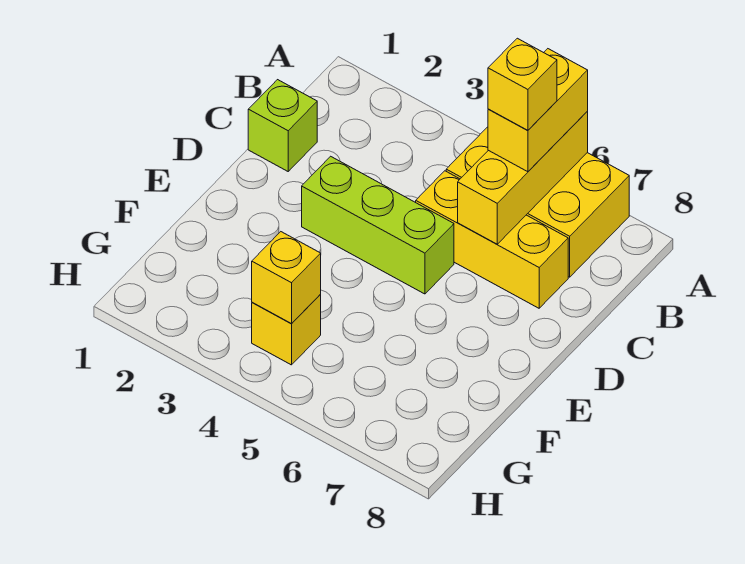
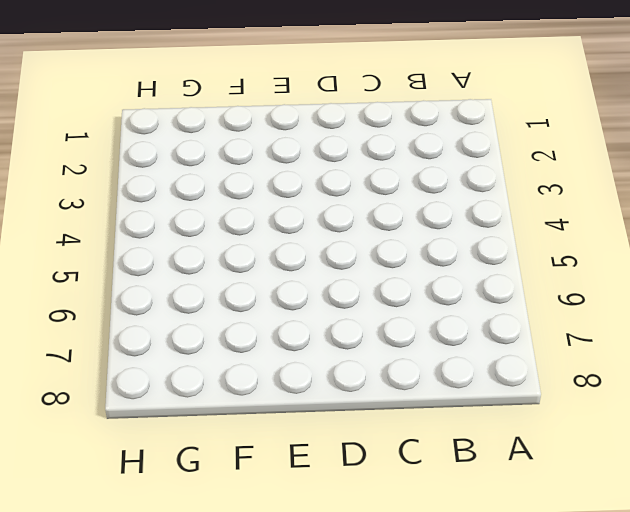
none -> yellow 2x3 brick [446,127,629,277]
none -> lime 1x1 brick [248,80,317,171]

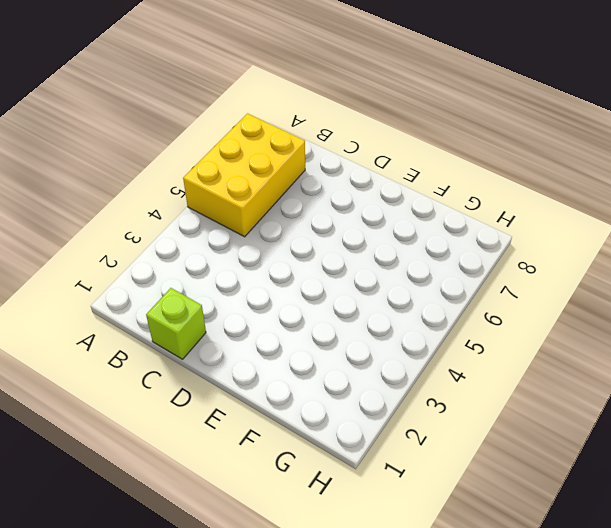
none -> yellow 1x3 brick [416,171,568,308]
none -> lime 1x3 brick [302,156,454,294]

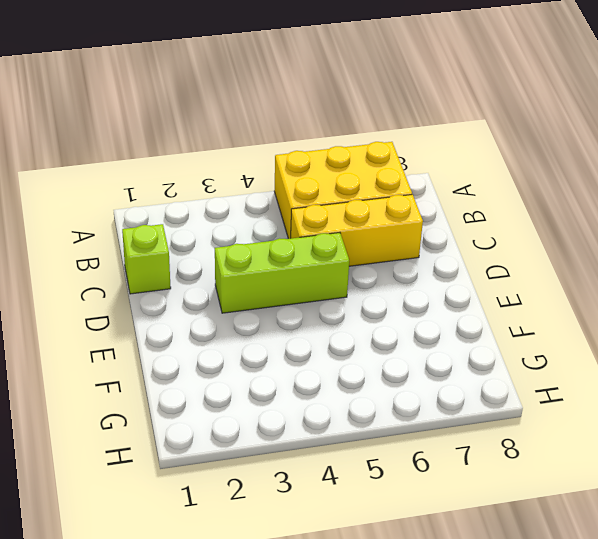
none -> yellow 1x1 brick [252,295,321,365]
none -> yellow 1x3 brick [458,112,588,244]

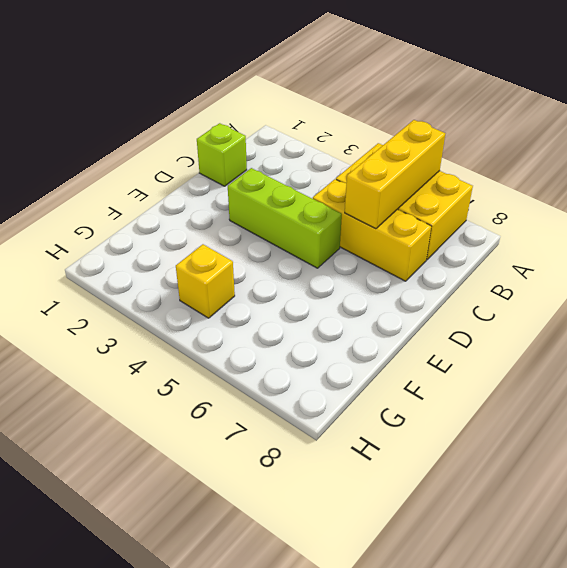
none -> yellow 1x1 brick [252,232,321,324]
none -> yellow 1x2 brick [488,49,588,172]

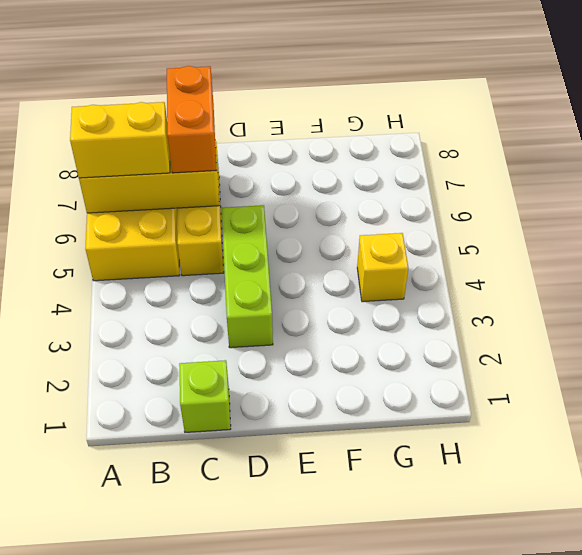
orange 1x2 brick [167,66,217,173] -> none
none -> yellow 1x1 brick [252,232,321,324]
none -> yellow 1x1 brick [488,38,557,130]

